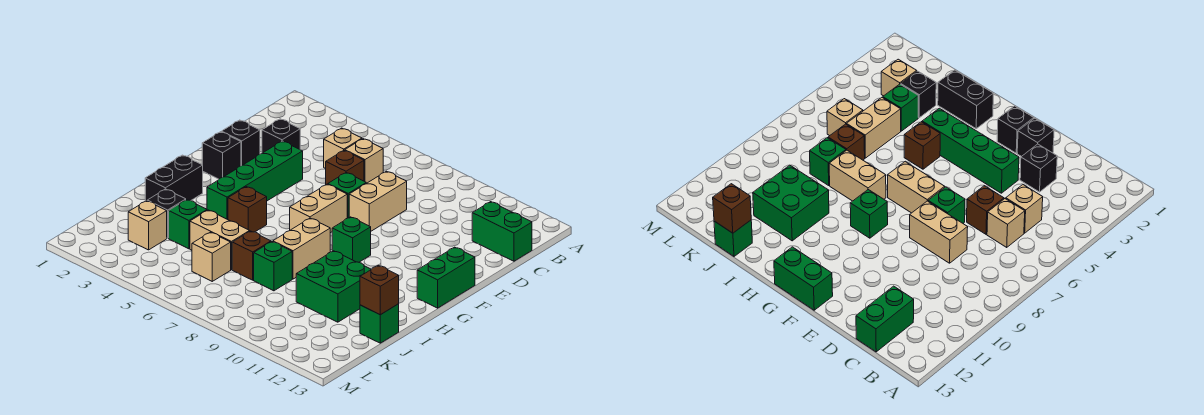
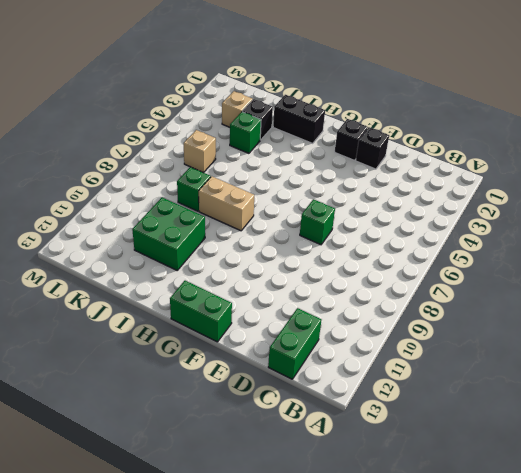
none -> tan 1x1 brick [324,128,362,169]
none -> tan 1x1 brick [345,139,383,183]
none -> black 1x1 brick [262,119,300,153]

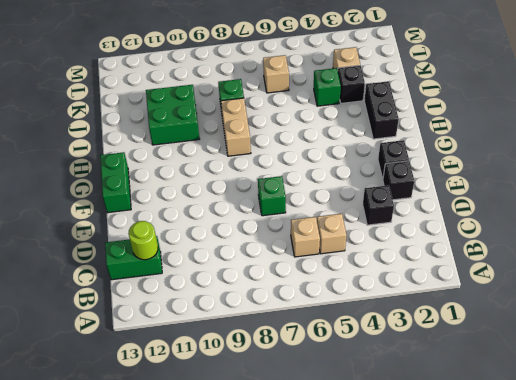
lime 1x1 round brick [128,221,158,260] -> none
none -> brown 1x1 brick [326,150,364,184]
none -> tan 1x2 brick [349,171,407,231]
none -> green 1x4 brick [207,141,303,220]

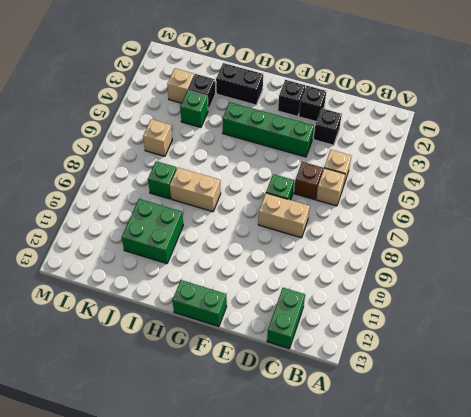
none -> tan 1x2 brick [290,184,347,233]
none -> green 1x1 brick [332,217,371,262]
none -> brown 1x1 brick [228,187,267,232]

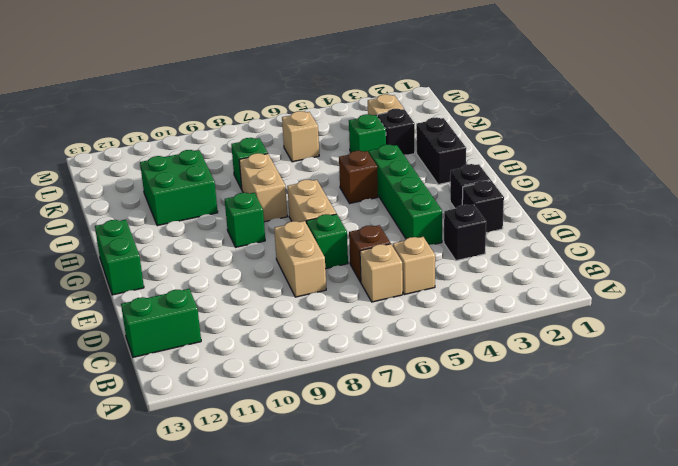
none -> tan 1x2 brick [190,210,250,270]
none -> brown 1x1 brick [232,231,271,280]
none -> green 1x1 brick [360,304,399,343]

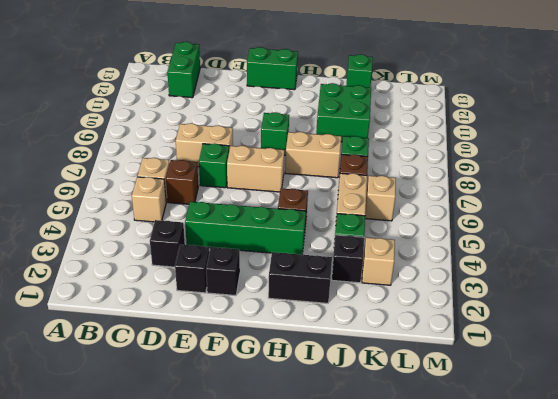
none -> brown 1x1 brick [360,265,399,315]

